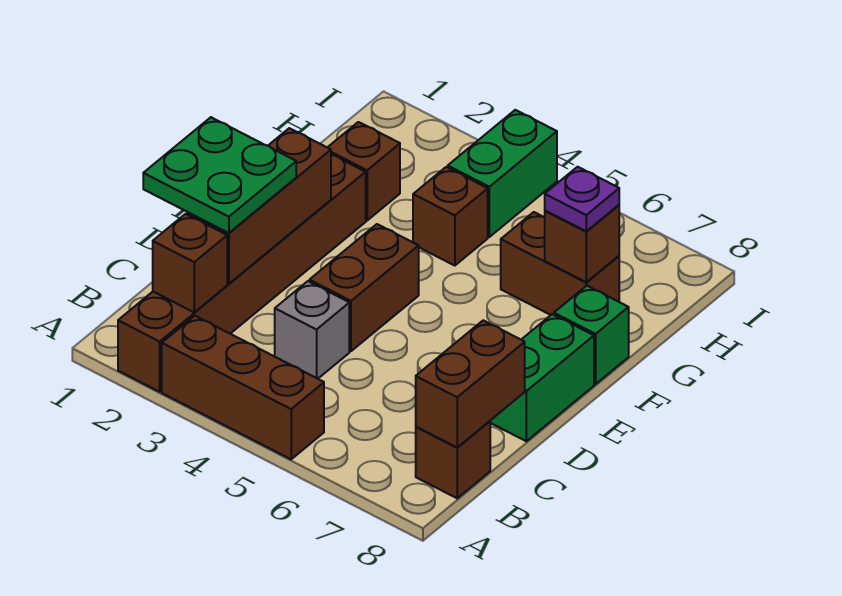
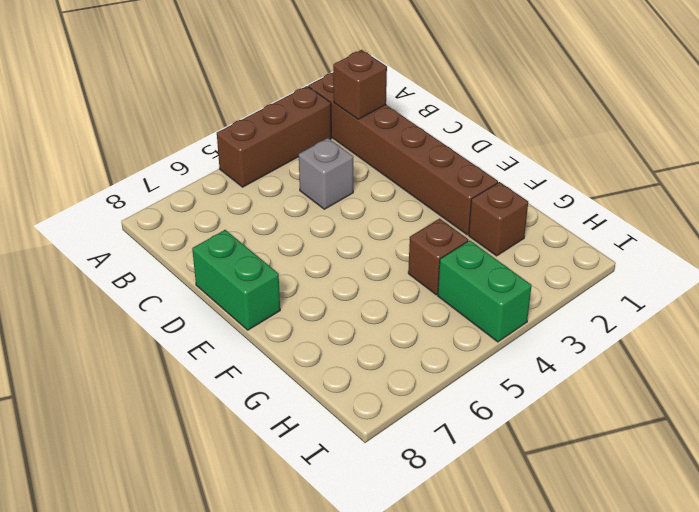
none -> brown 1x1 brick [416,421,490,498]
none -> brown 1x2 brick [309,224,419,351]
none -> green 1x1 brick [554,286,629,384]

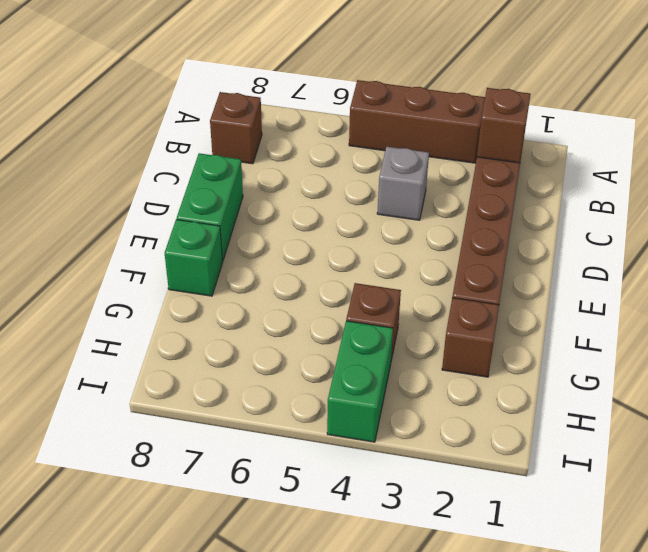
none -> brown 1x2 brick [309,224,419,351]
none -> brown 1x2 brick [501,212,619,315]
none -> brown 1x2 brick [416,320,525,448]

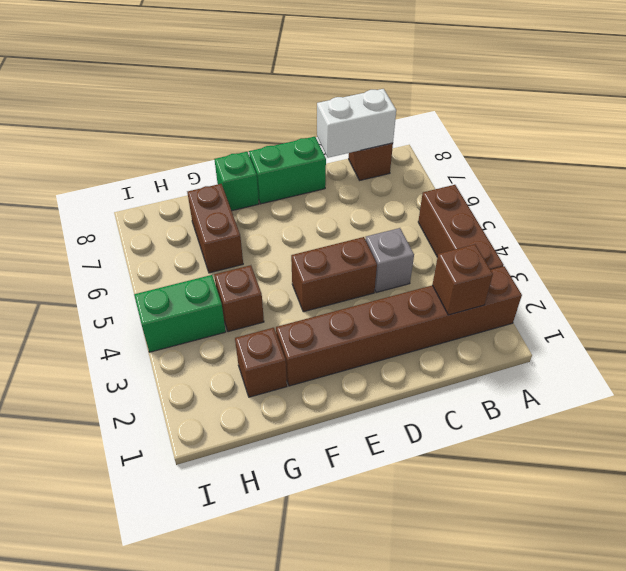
white 1x2 brick [317,89,396,158] -> brown 1x2 brick [416,320,525,448]
none -> brown 1x3 brick [187,128,331,284]
none -> brown 1x1 brick [545,205,619,282]
none -> green 2x2 plate [143,117,296,233]

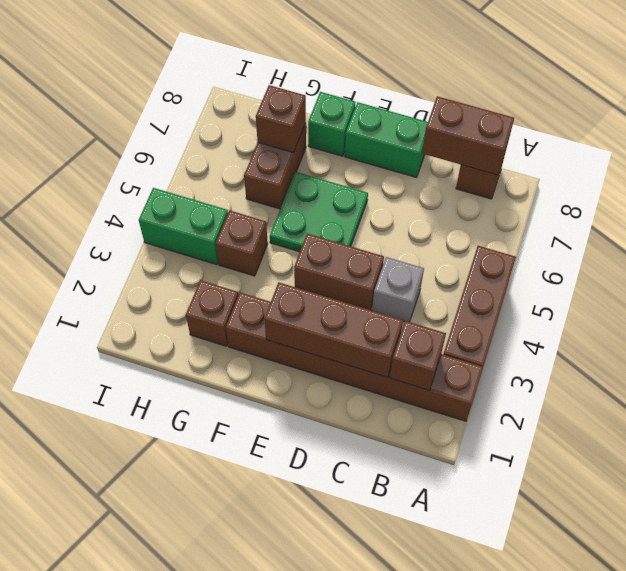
green 2x2 plate [270,172,368,252] -> green 2x2 plate moved to [143,117,296,233]
none -> purple 1x1 plate [545,167,619,232]

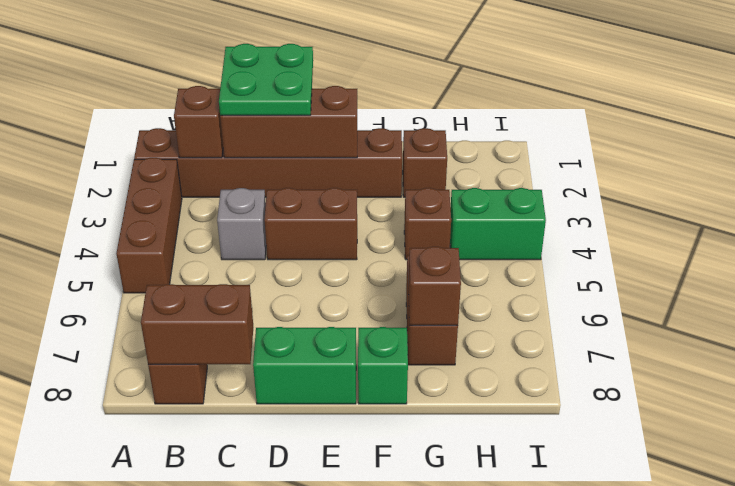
none -> purple 1x1 plate [545,167,619,232]

